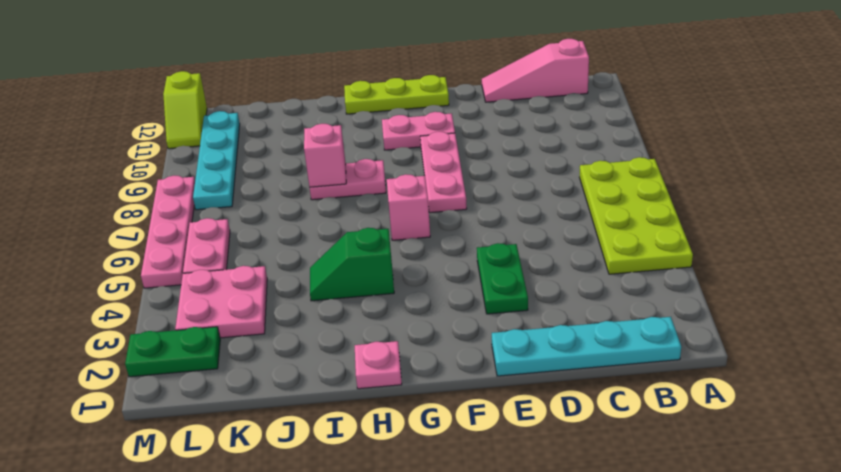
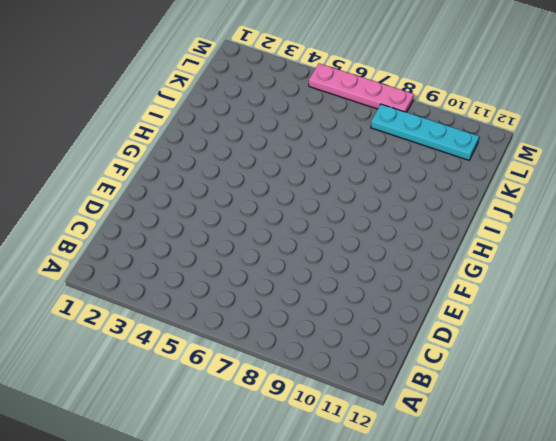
none -> lime 2x4 plate [580,157,693,274]
none -> cyan 1x4 plate [492,317,681,376]
none -> pink 1x3 slope [482,39,589,102]

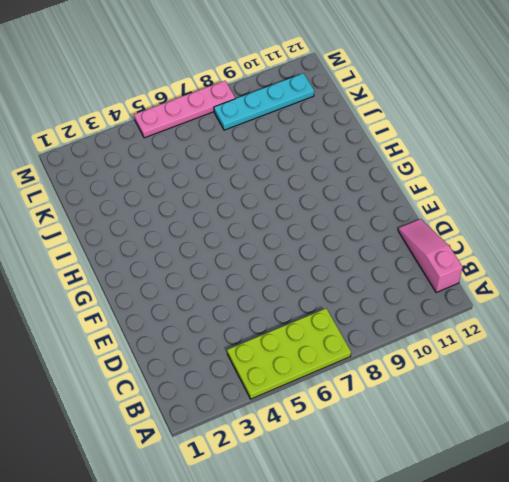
none -> cyan 1x4 plate [492,317,681,376]
none -> green 1x2 plate [477,243,528,314]
none -> pink 1x3 plate [420,132,467,213]

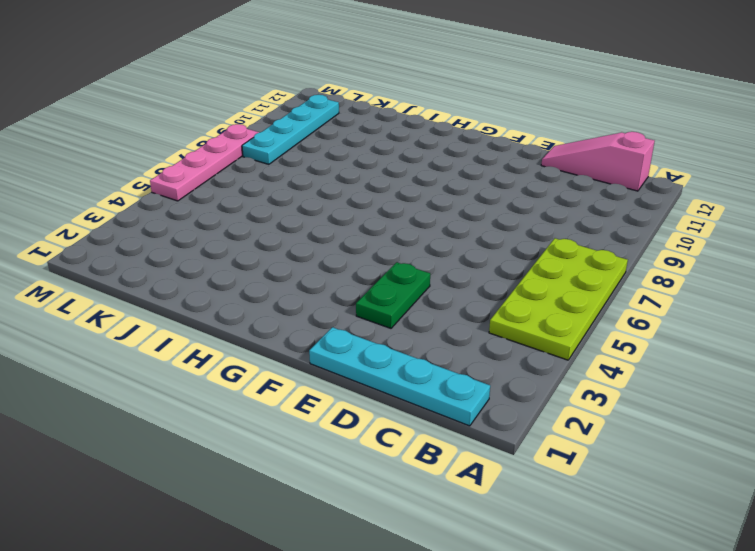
none -> pink 1x3 plate [420,132,467,213]
none -> pink 1x2 plate [382,112,455,150]
none -> lime 1x3 plate [344,75,449,114]

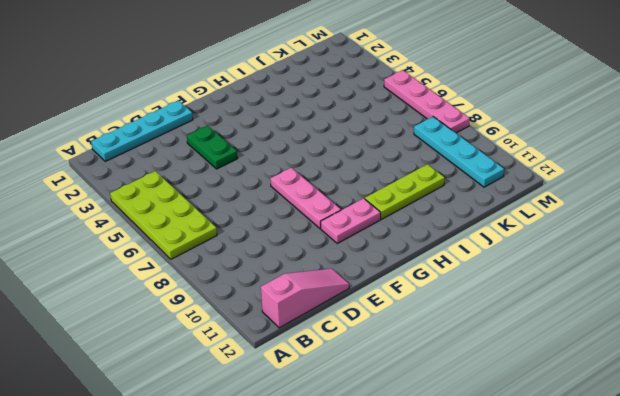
lime 1x3 plate [365,164,445,219] -> lime 1x3 plate moved to [344,75,449,114]
none -> pink 1x1 brick [387,174,430,240]
none -> pink 1x1 plate [355,341,402,389]
none -> green 1x2 slope [310,228,394,301]

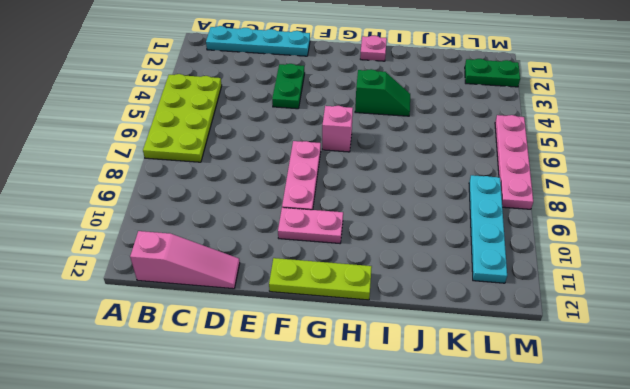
none -> pink 1x2 plate [310,159,386,200]
none -> pink 2x2 plate [175,266,267,338]
none -> pink 1x2 plate [183,218,230,273]

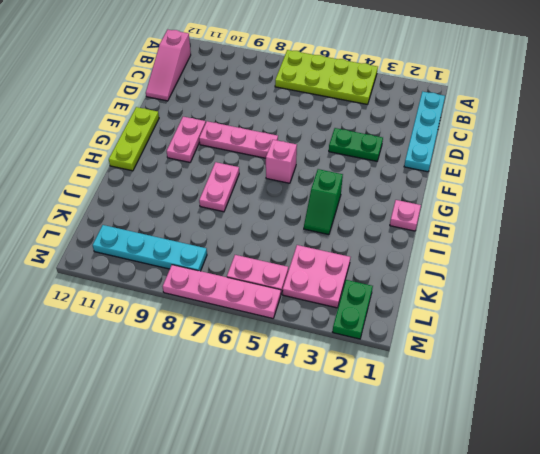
none -> lime 1x2 slope [163,71,207,149]
none -> pink 1x1 brick [304,124,346,187]

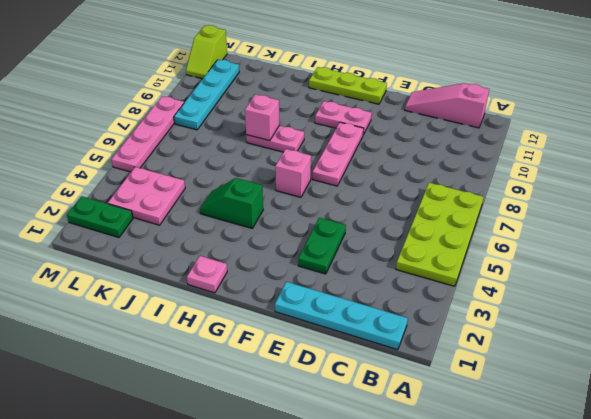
none -> pink 1x2 plate [183,218,230,273]

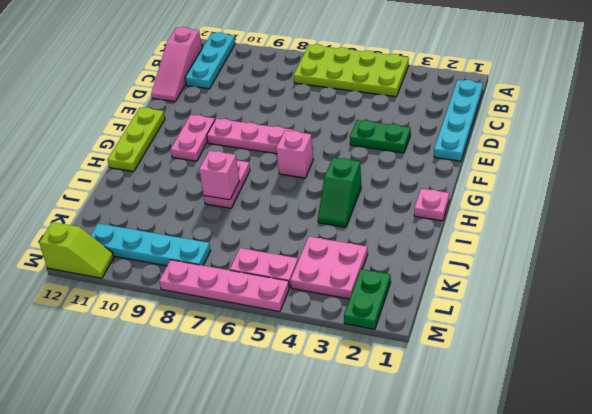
cyan 1x3 plate [185,32,235,89] -> none

